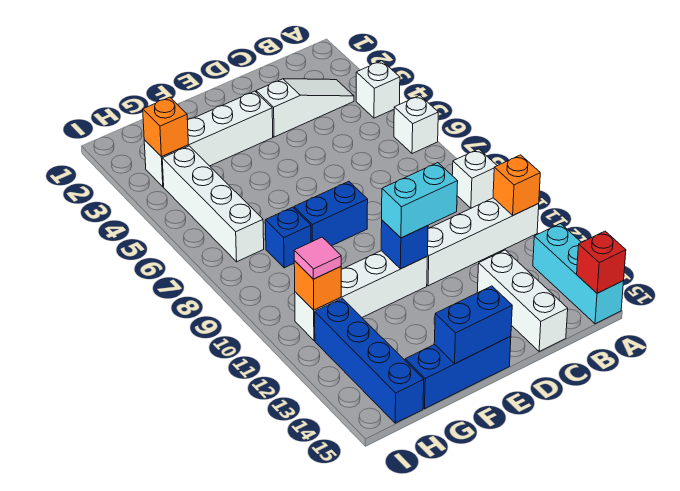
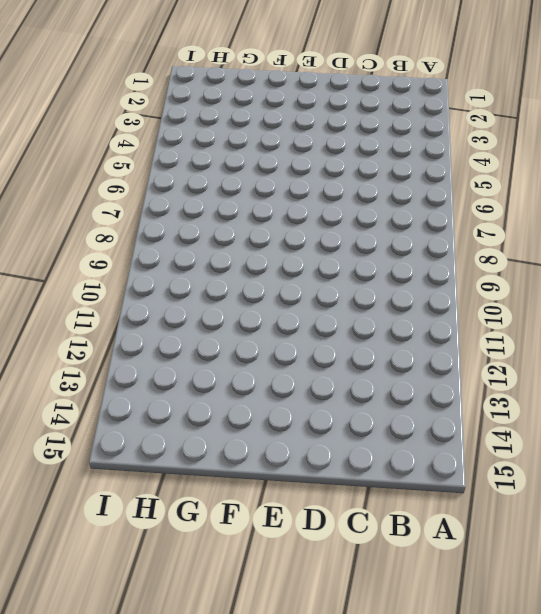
none -> white 1x1 brick [356,61,400,118]
none -> white 1x1 brick [394,96,438,154]
none -> white 1x1 brick [452,149,497,208]

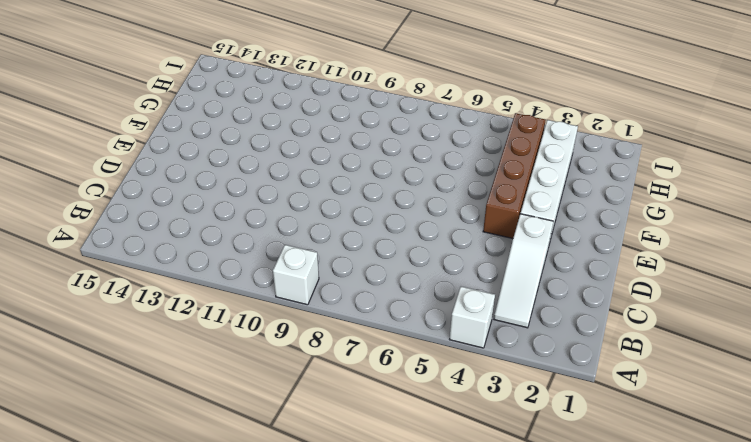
brown 1x4 brick [483,113,545,238] -> white 1x4 brick [162,146,264,262]
none -> white 1x1 brick [394,96,438,154]
none -> white 1x4 brick [427,198,539,286]
none -> cyan 1x3 brick [533,224,624,324]

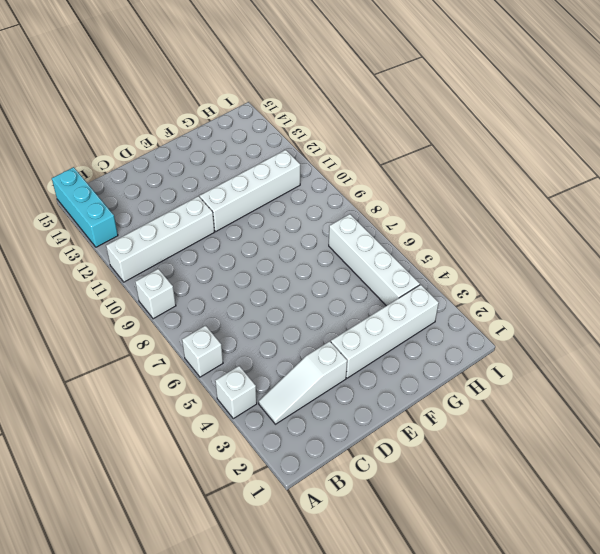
none -> white 1x3 brick [477,250,568,352]
none -> blue 1x2 brick [294,181,368,246]
none -> blue 1x3 brick [405,336,511,409]

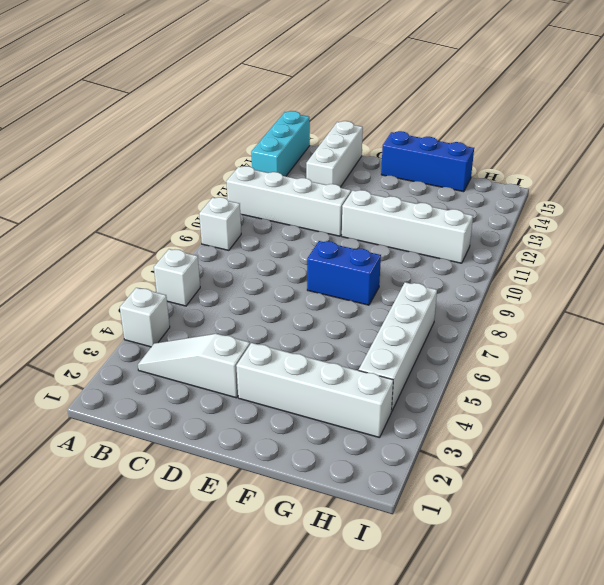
none -> blue 1x1 brick [265,207,311,268]
none -> blue 1x4 brick [315,298,424,423]
none -> orange 1x1 brick [493,155,540,215]

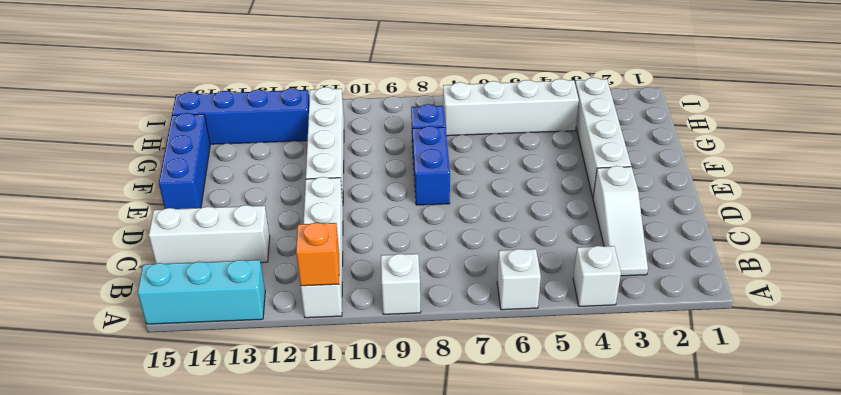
none -> red 1x1 brick [577,231,626,293]
none -> blue 1x1 brick [381,220,428,269]
none -> blue 1x2 brick [434,286,512,364]

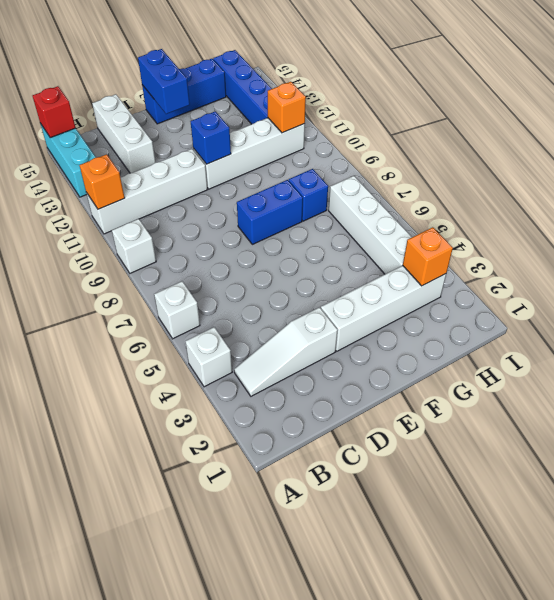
blue 1x2 brick [138,49,190,114] -> blue 1x2 brick turned to [434,286,512,364]
none -> cyan 1x2 brick [382,163,458,238]
none -> pink 1x1 tile [294,237,341,279]

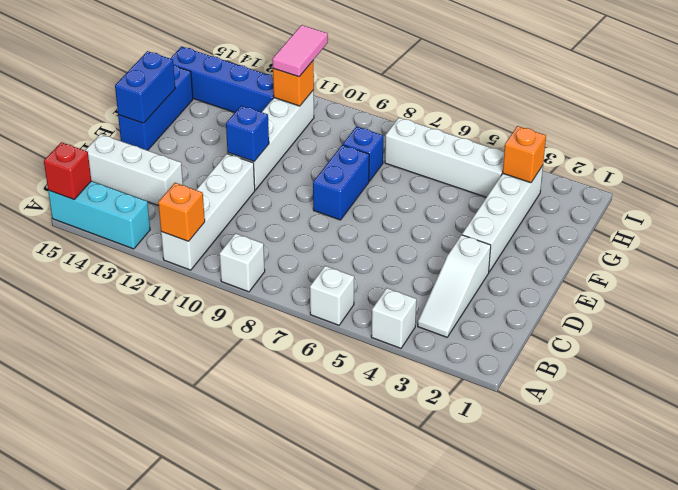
pink 1x2 tile [272,25,328,77] -> pink 1x1 tile [294,237,341,279]
none -> cyan 1x2 brick [382,163,458,238]

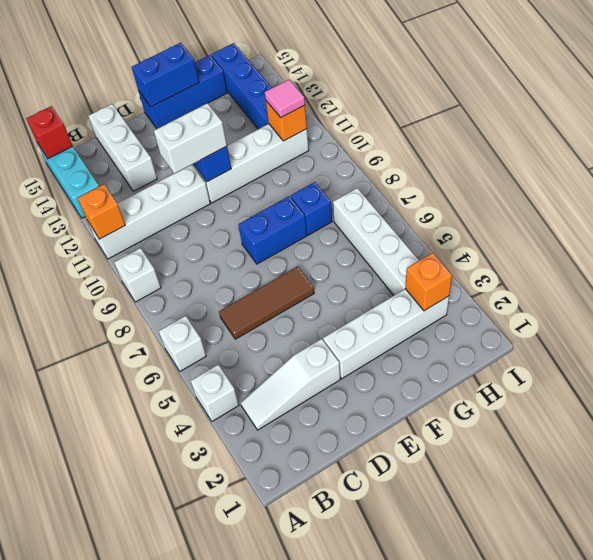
brown 1x3 tile [219,267,314,339] -> none
white 1x2 brick [154,103,227,174] -> cyan 1x2 brick [382,163,458,238]

